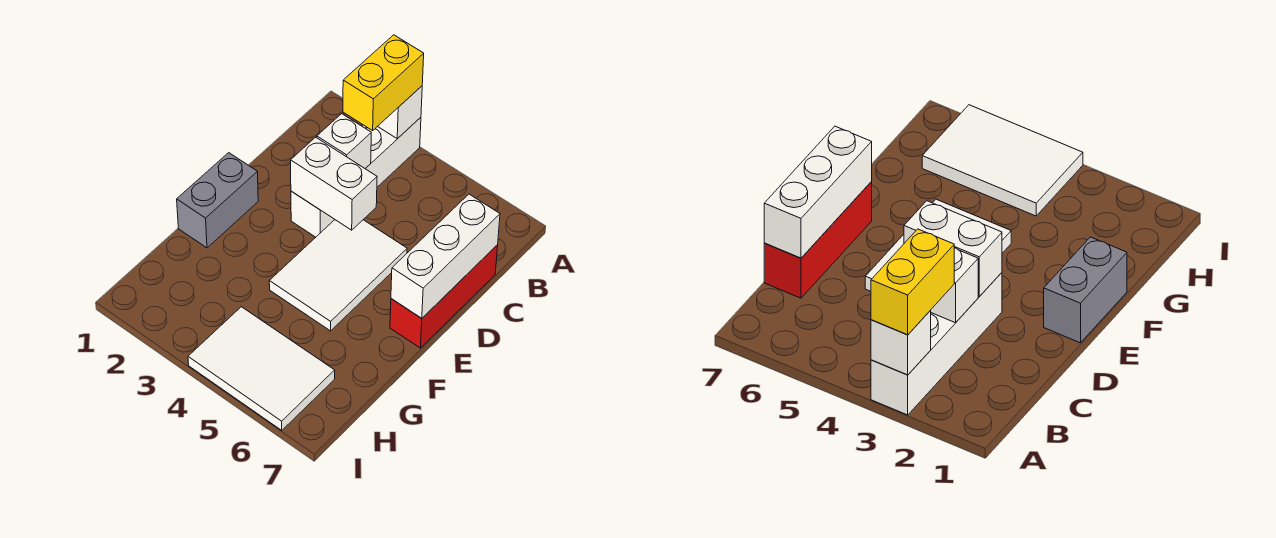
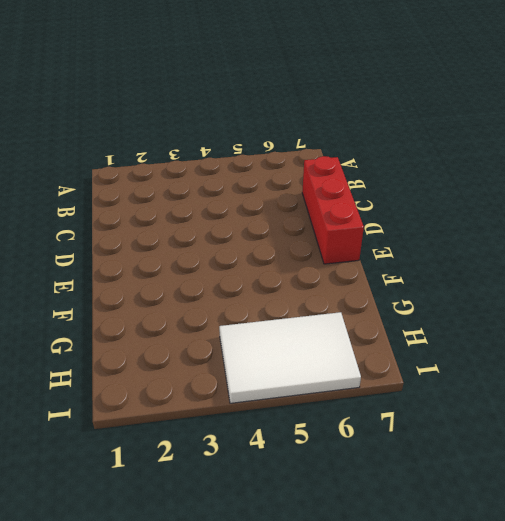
none -> white 1x4 brick [291,117,421,237]
none -> white 2x3 tile [269,220,407,331]

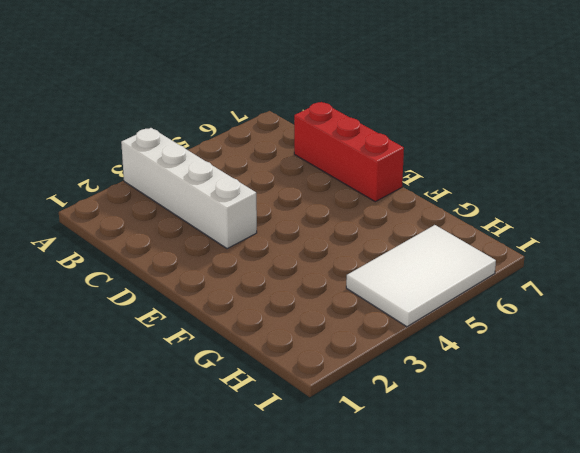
none -> white 2x3 tile [269,220,407,331]
none -> grey 1x2 brick [177,153,258,248]

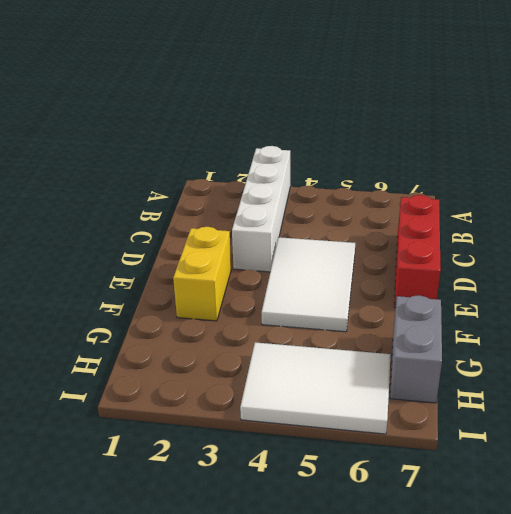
yellow 1x2 brick [173,227,231,321] -> yellow 1x2 brick moved to [343,35,424,131]
grey 1x2 brick [390,295,442,403] -> grey 1x2 brick moved to [177,153,258,248]
none -> white 1x1 brick [378,86,422,139]
none -> white 1x1 brick [317,114,371,168]

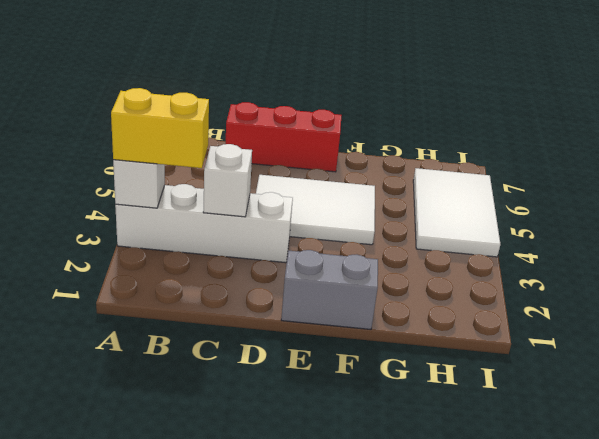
none -> white 1x3 brick [391,194,500,318]
none -> white 1x2 brick [291,137,377,230]

